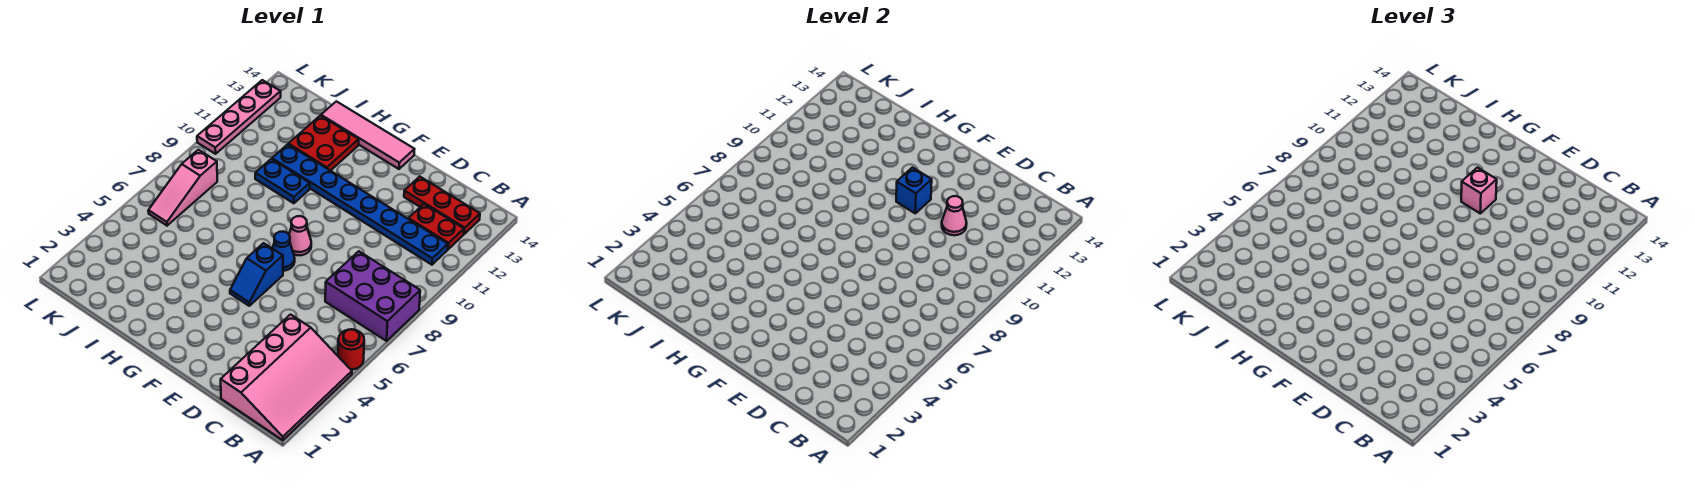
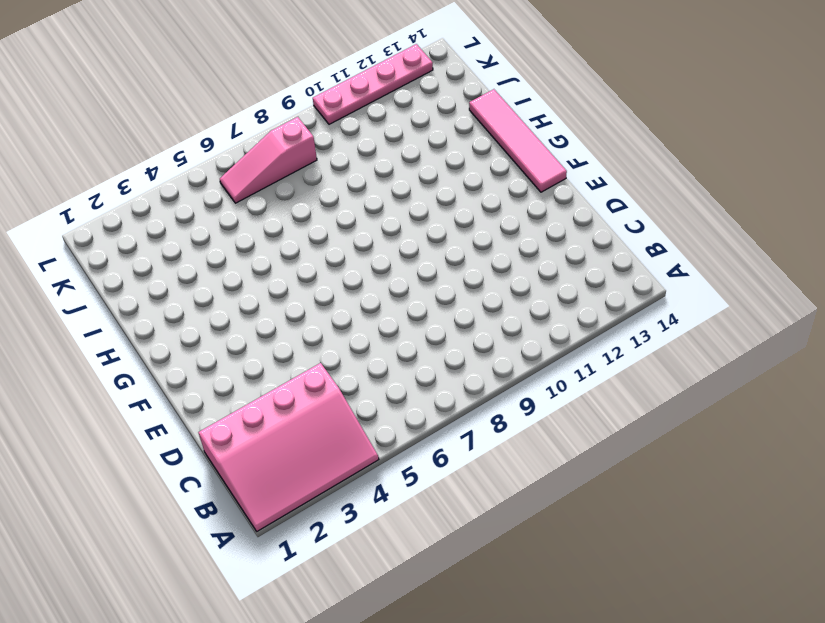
none -> red 1x1 round brick [338,329,364,370]
none -> purple 2x3 brick [325,251,420,341]
none -> blue 1x8 plate [272,144,448,265]

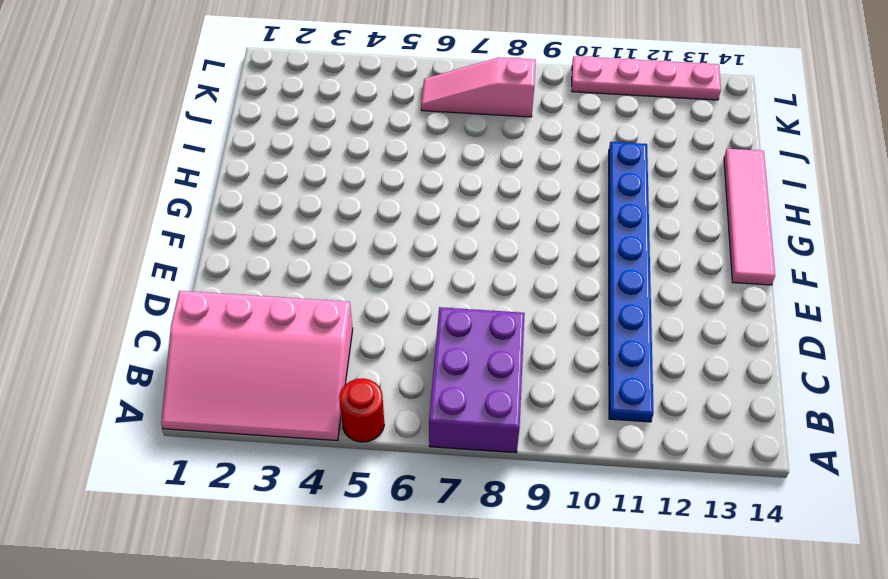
none -> red 1x2 plate [409,204,464,249]
none -> red 1x3 plate [404,177,480,234]
none -> blue 1x2 slope [230,243,283,306]

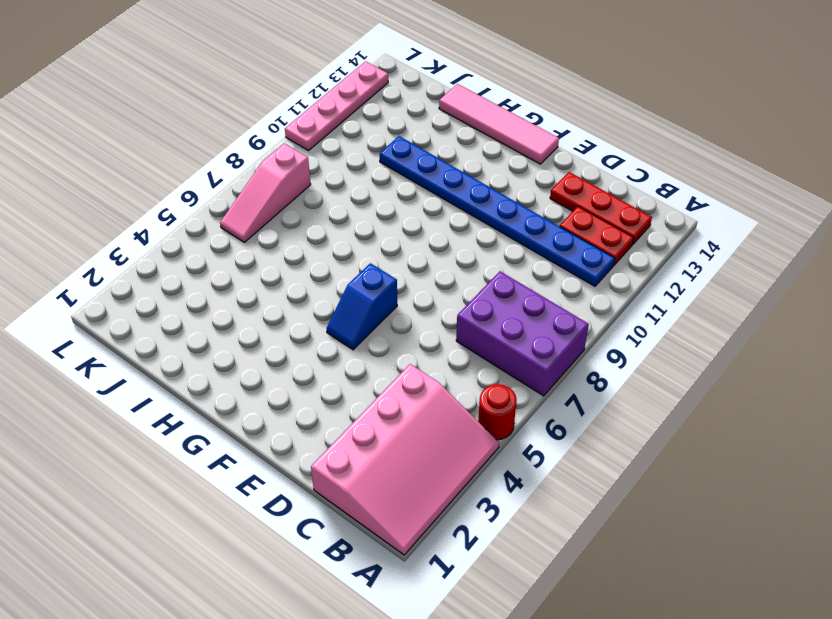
none -> blue 1x1 cone [272,231,295,271]
none -> pink 1x1 cone [289,216,311,255]
none -> blue 1x2 plate [255,159,310,203]

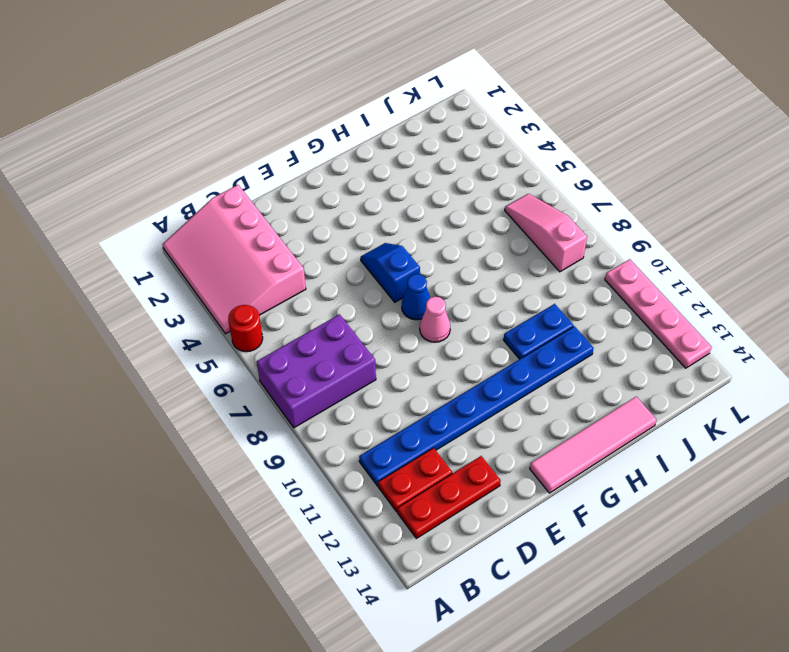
none -> red 2x2 plate [288,116,359,171]
none -> pink 1x1 cone [942,196,967,235]
none -> blue 1x1 brick [896,168,932,213]

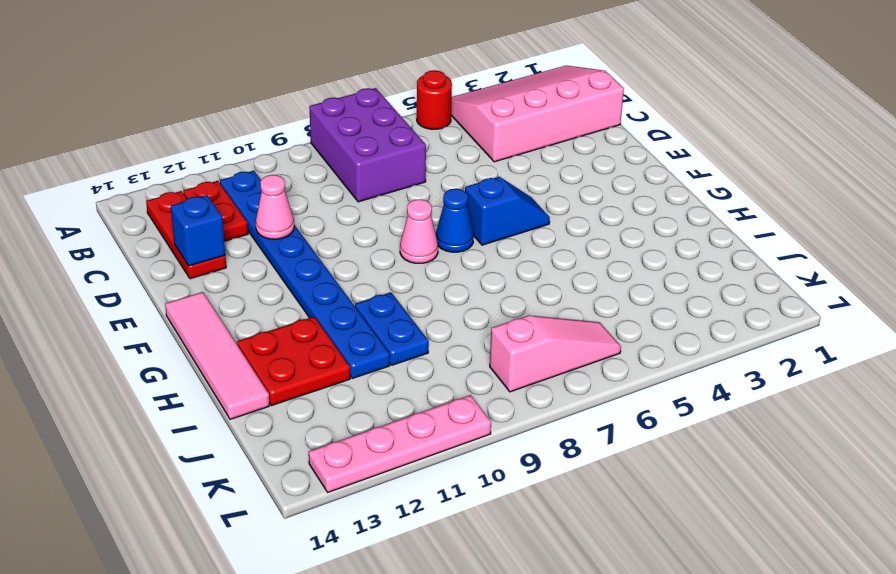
blue 1x1 brick [171,195,225,266] -> blue 1x1 brick moved to [896,168,932,213]
none -> pink 1x1 brick [1461,168,1497,213]

